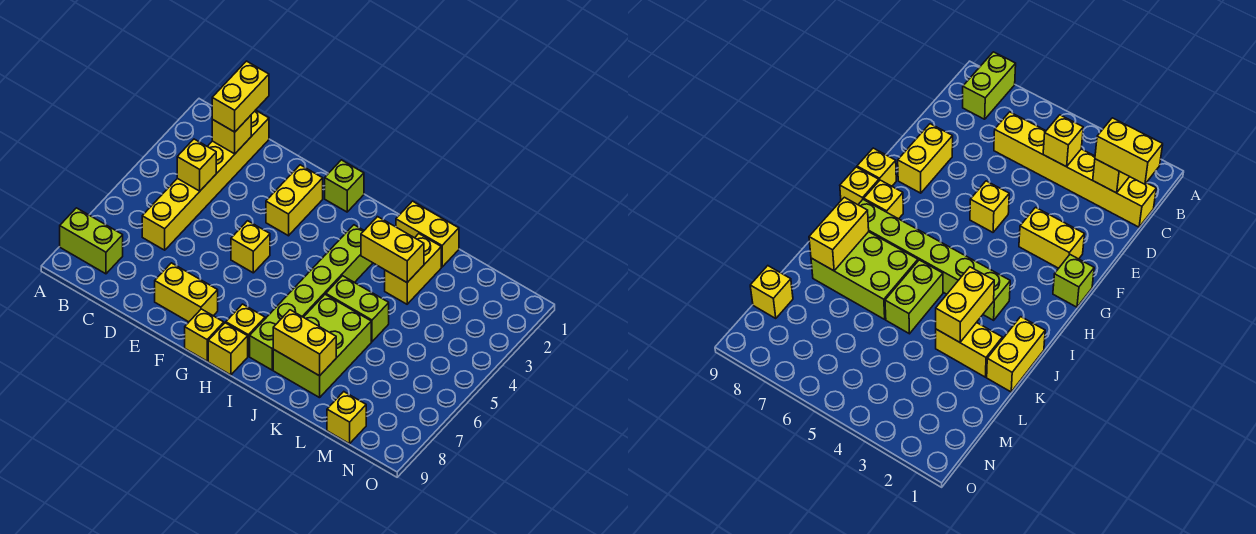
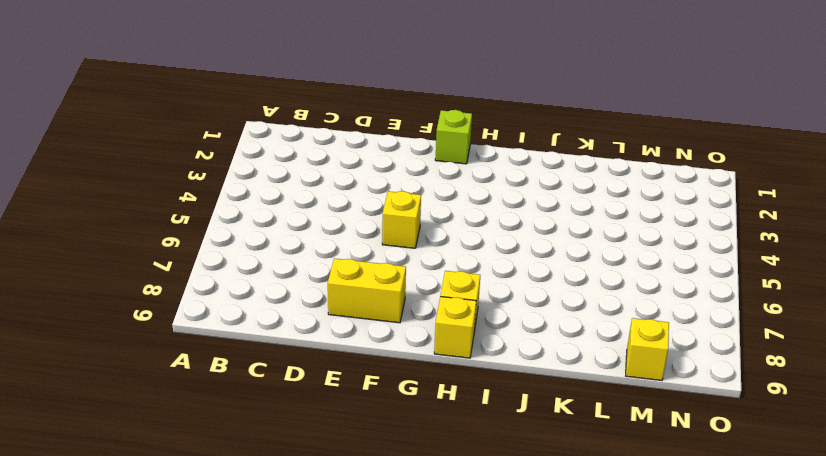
none -> lime 1x2 brick [60,208,123,274]
none -> yellow 1x6 brick [142,110,269,250]
none -> yellow 1x2 brick [266,165,323,236]

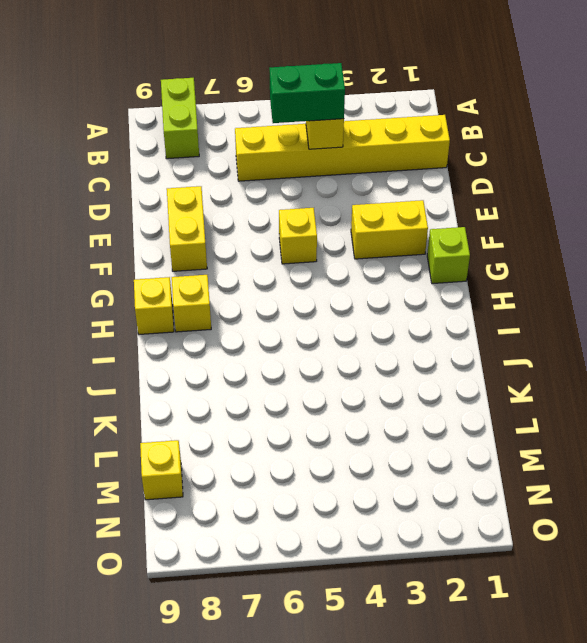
green 1x2 brick [269,63,345,123] -> none
none -> yellow 1x1 brick [185,309,224,361]
none -> lime 1x6 brick [250,225,372,370]
none -> yellow 1x2 brick [396,201,459,267]

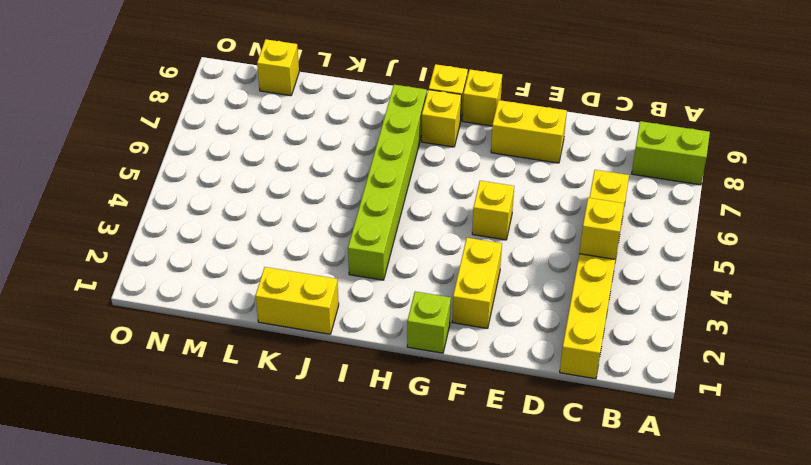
none -> lime 1x2 brick [326,276,389,342]
none -> lime 2x3 brick [273,295,371,398]
none -> yellow 1x2 brick [385,234,441,304]

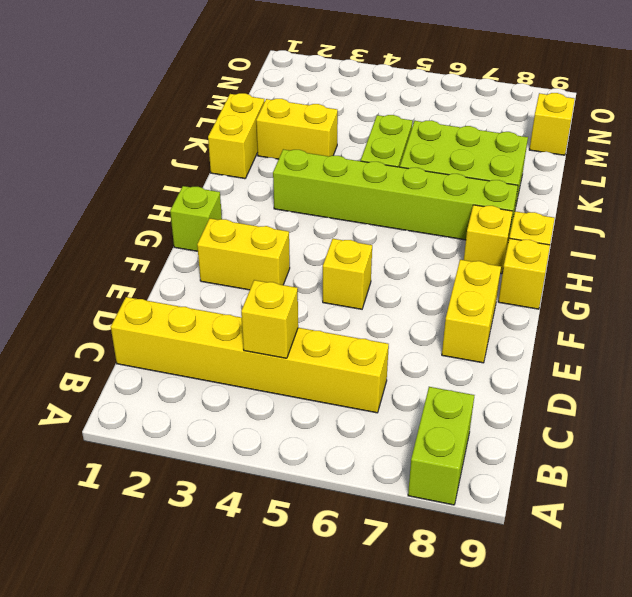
none -> yellow 1x1 brick [212,115,251,154]
none -> yellow 1x2 brick [361,217,424,282]
none -> yellow 1x2 brick [273,310,336,376]

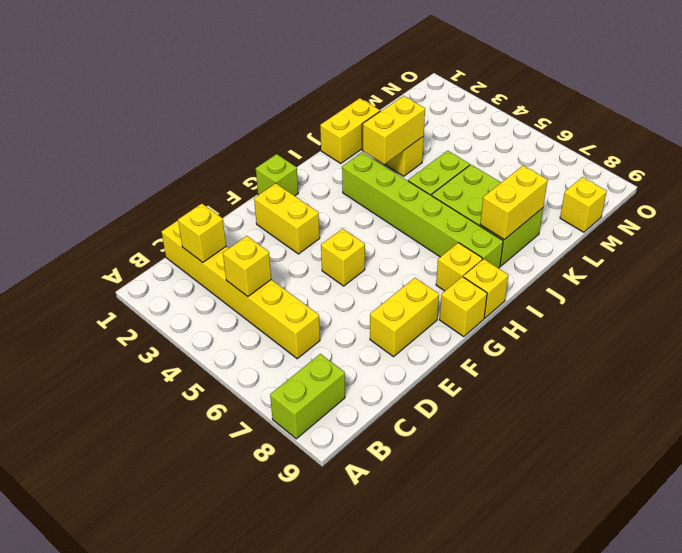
none -> yellow 1x2 brick [212,61,269,132]

